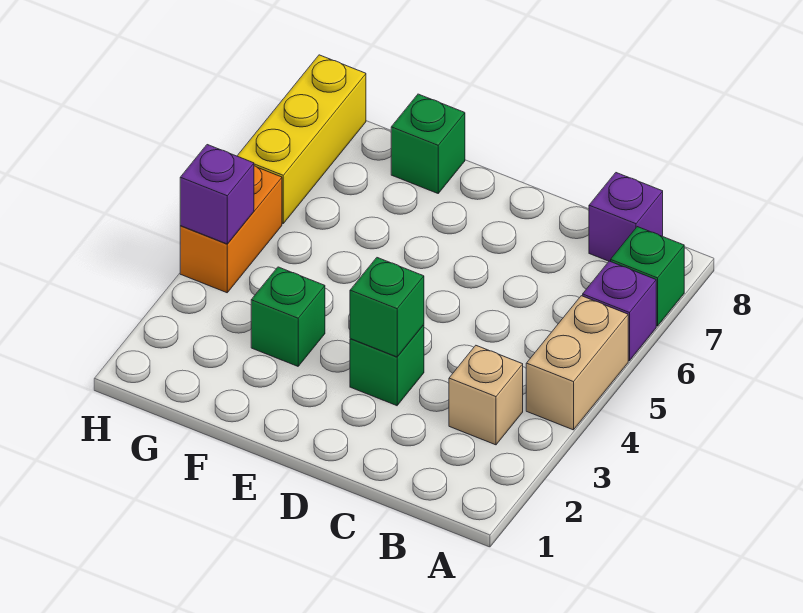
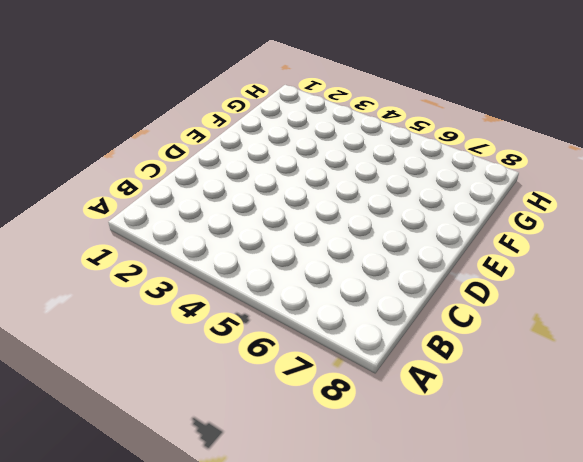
none -> tan 1x2 brick [526,296,628,430]
none -> purple 1x1 brick [583,261,656,361]
none -> green 1x1 brick [611,227,684,326]

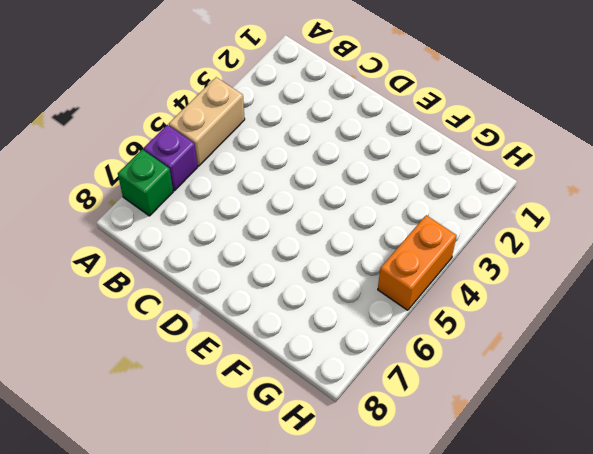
none -> tan 1x1 brick [449,346,523,445]
none -> purple 1x1 brick [589,173,663,261]
none -> green 1x1 brick [350,325,424,406]

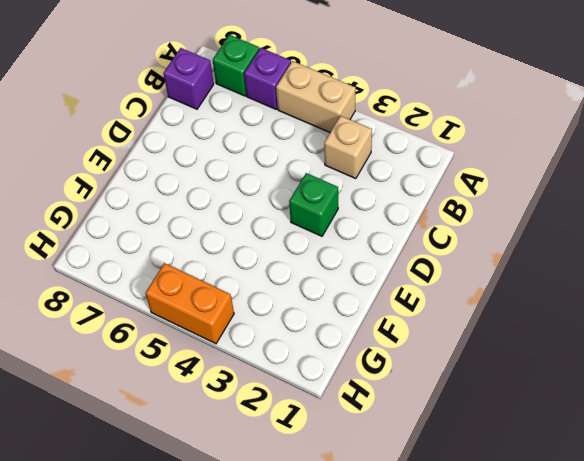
none -> green 1x1 brick [251,267,325,366]
none -> green 1x1 brick [391,94,465,193]
none -> yellow 1x3 brick [237,55,366,223]

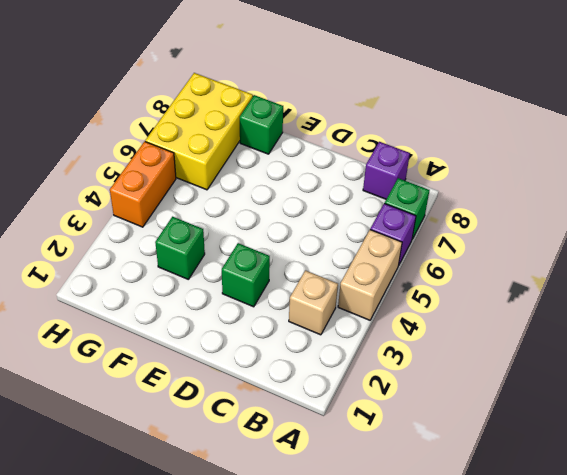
yellow 2x3 brick [145,73,253,190] -> yellow 1x3 brick [237,55,366,223]
none -> green 1x1 brick [350,258,424,357]
none -> purple 1x1 brick [180,145,254,244]

